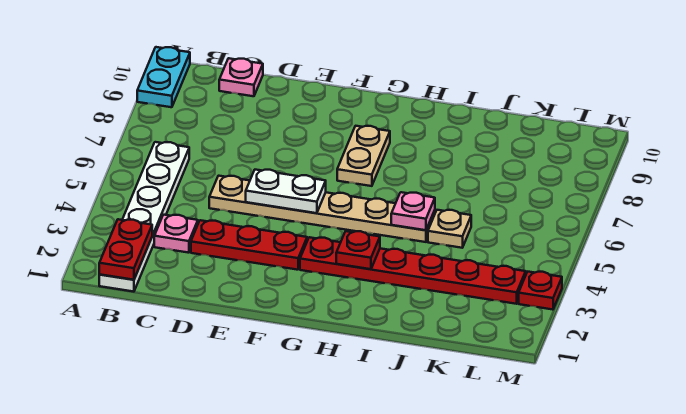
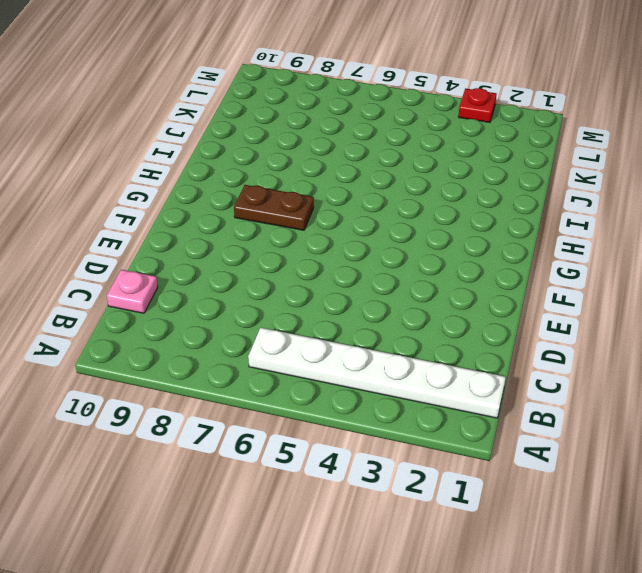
brown 1x2 plate [234,185,314,230] -> tan 1x2 plate [337,126,390,186]
none -> cyan 1x2 plate [137,47,190,107]
none -> pink 1x1 plate [154,215,198,253]
none -> red 1x3 plate [191,220,307,270]

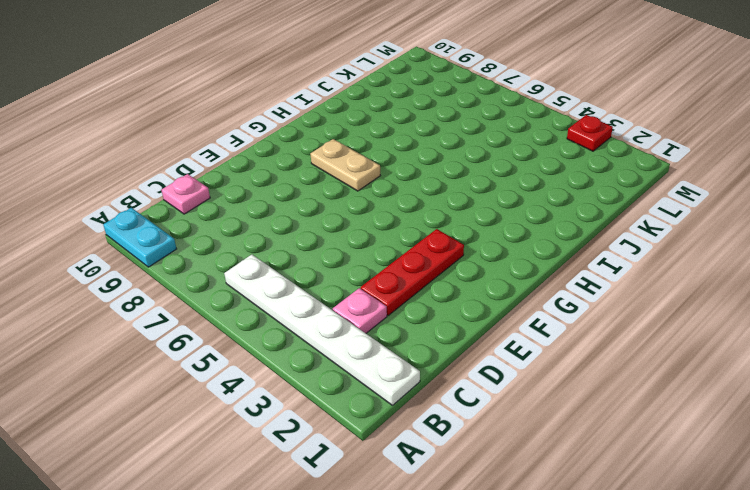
none -> tan 1x6 plate [209,176,435,242]
none -> red 1x6 plate [300,237,526,304]
none -> tan 1x1 plate [428,210,471,248]

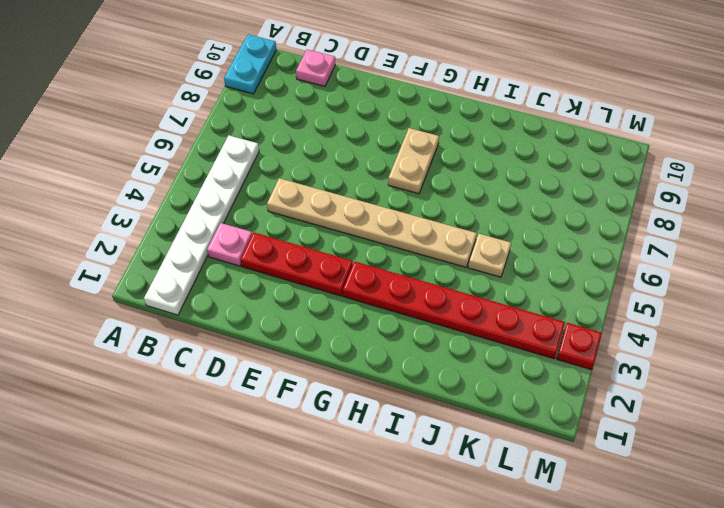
none -> red 1x2 plate [99,219,152,280]
none -> white 1x2 plate [246,170,326,213]
none -> red 1x1 plate [336,231,380,269]

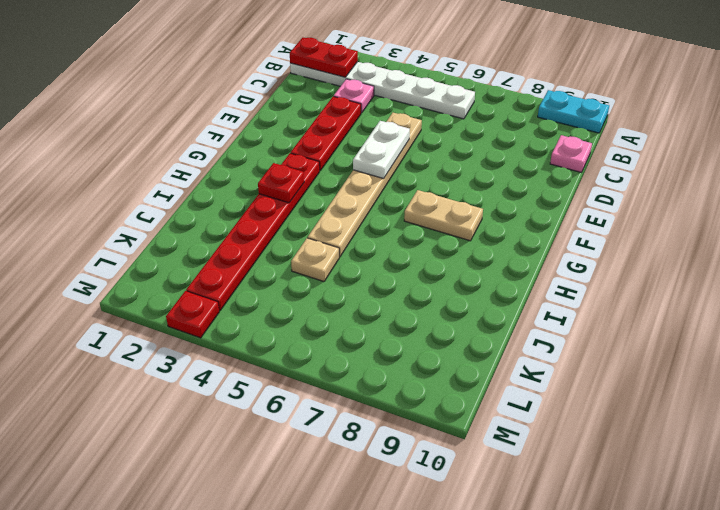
none -> pink 1x1 plate [391,192,435,230]

